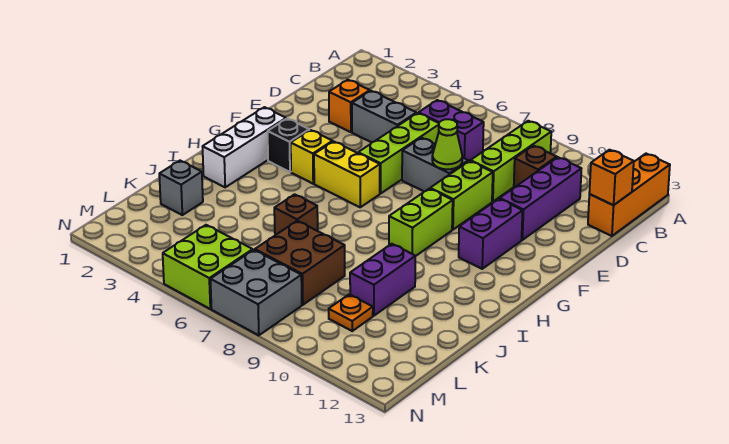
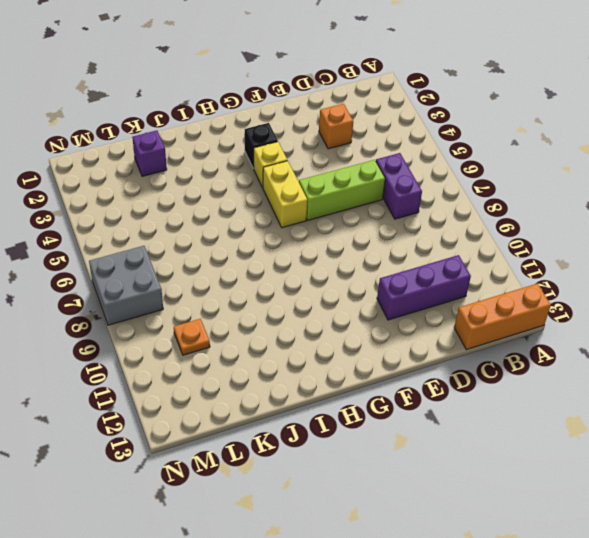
purple 1x1 brick [132,130,167,176] -> grey 1x1 brick [159,161,203,215]
none -> lime 1x3 brick [471,121,551,202]
none -> brown 1x1 brick [514,146,557,188]
none -> grey 1x2 brick [352,91,416,142]

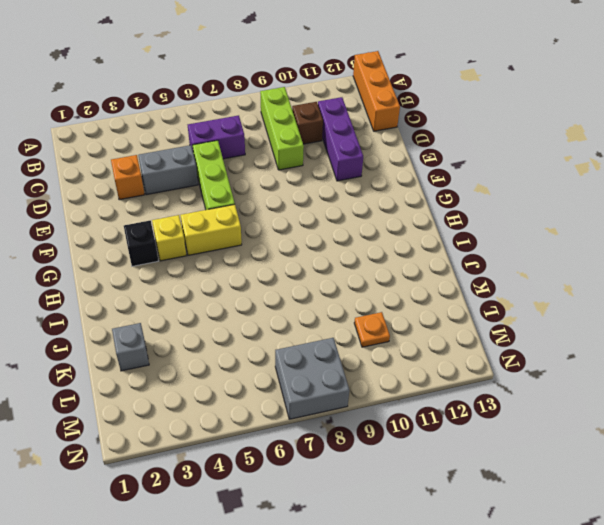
none -> grey 1x2 brick [402,138,468,192]
none -> lime 1x2 brick [430,161,493,230]
none -> purple 1x2 brick [459,199,523,269]

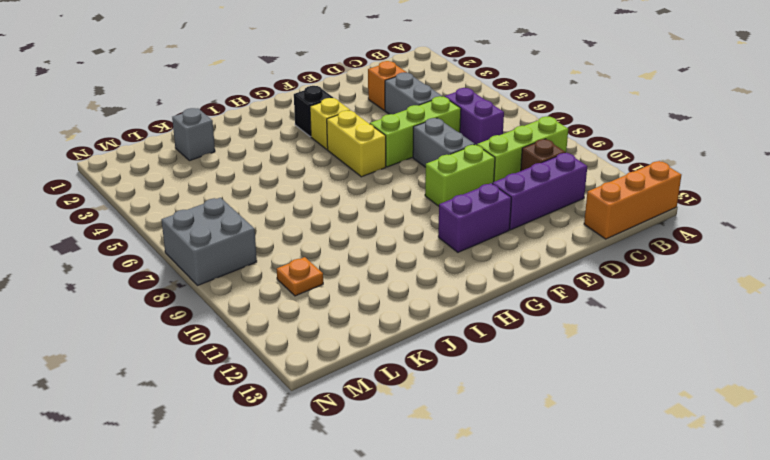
none -> white 1x3 brick [203,107,286,187]
none -> lime 1x2 brick [389,189,453,256]
none -> brown 1x1 brick [274,194,318,235]

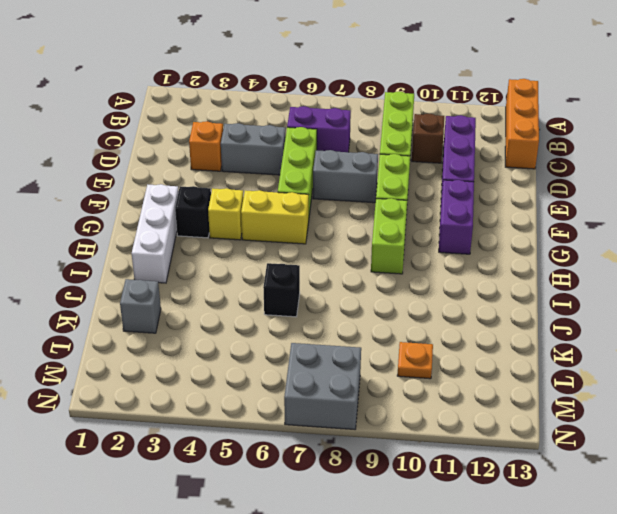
black 1x1 brick [263,263,300,317] -> brown 1x1 brick [274,194,318,235]
none -> purple 1x2 brick [350,244,415,316]
none -> brown 2x2 brick [255,221,345,305]
none -> lime 2x2 brick [163,225,253,309]

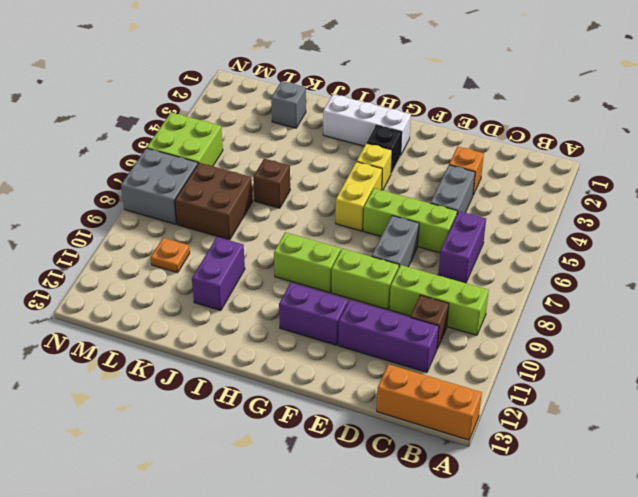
purple 1x2 brick [192,237,245,311] -> purple 1x2 brick turned to [350,244,415,316]
none -> orange 1x1 brick [589,150,634,205]
none -> lime 1x1 cone [432,119,462,169]

